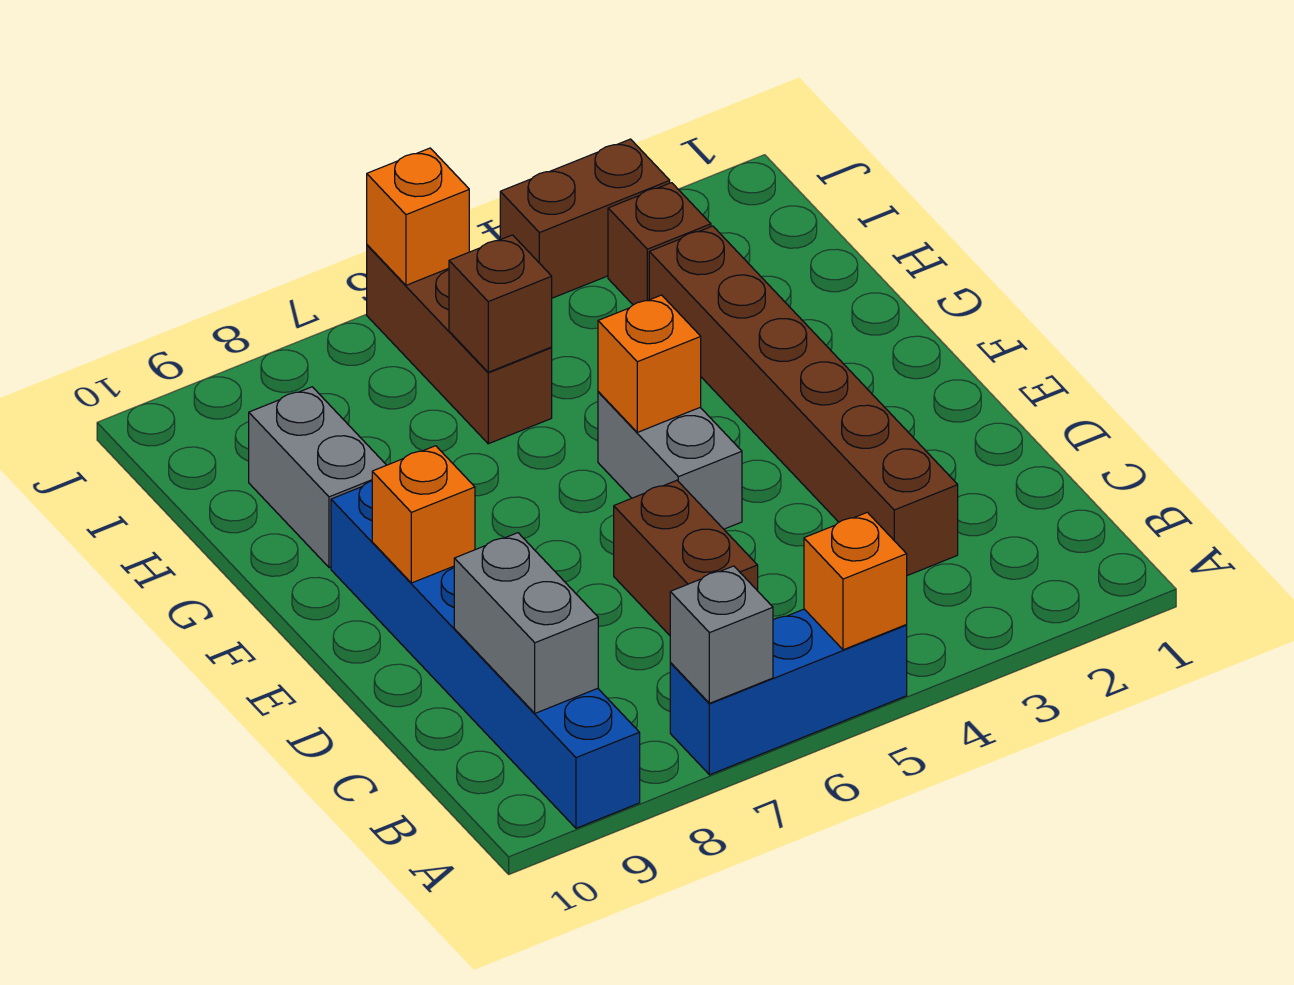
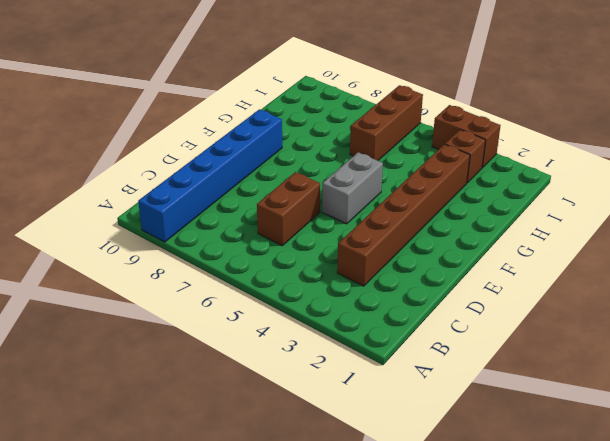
none -> blue 1x3 brick [670,609,907,775]
none -> grey 1x2 brick [249,387,386,568]
none -> orange 1x1 brick [804,512,907,650]

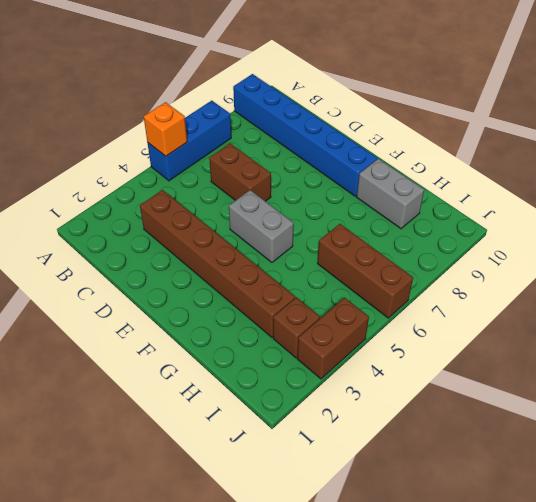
none -> grey 1x1 brick [670,566,773,703]
none -> grey 1x2 brick [454,533,598,713]
none -> orange 1x1 brick [372,446,475,583]

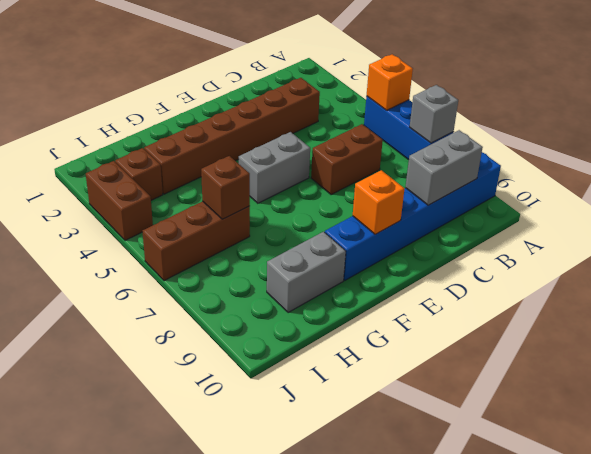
none -> orange 1x1 brick [598,295,701,432]
none -> orange 1x1 brick [367,148,469,285]

